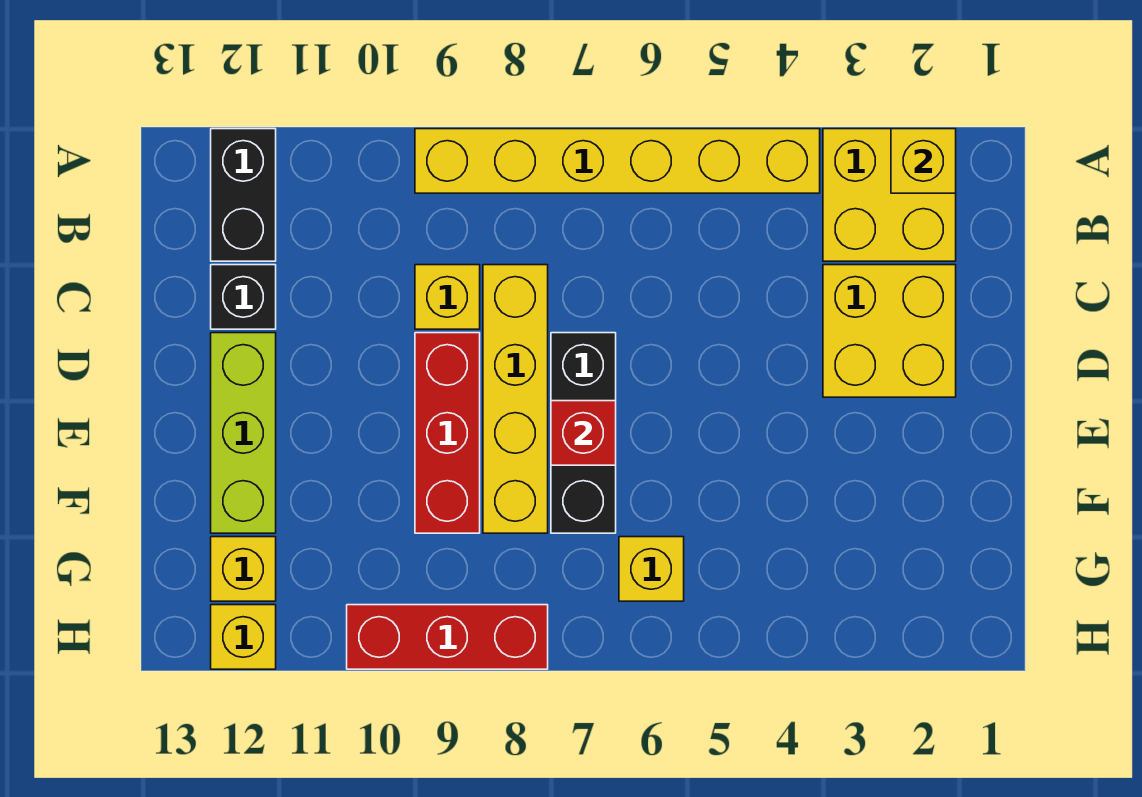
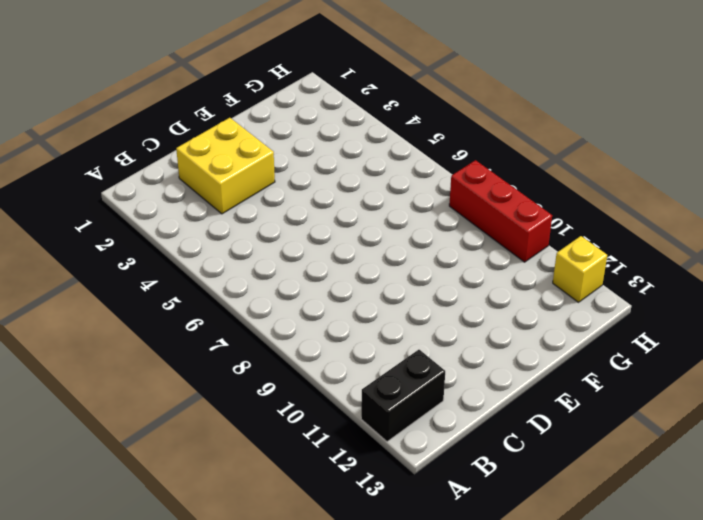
none -> yellow 2x2 brick [823,129,956,261]
none -> yellow 1x6 brick [415,129,820,193]
none -> yellow 1x4 brick [483,265,548,533]

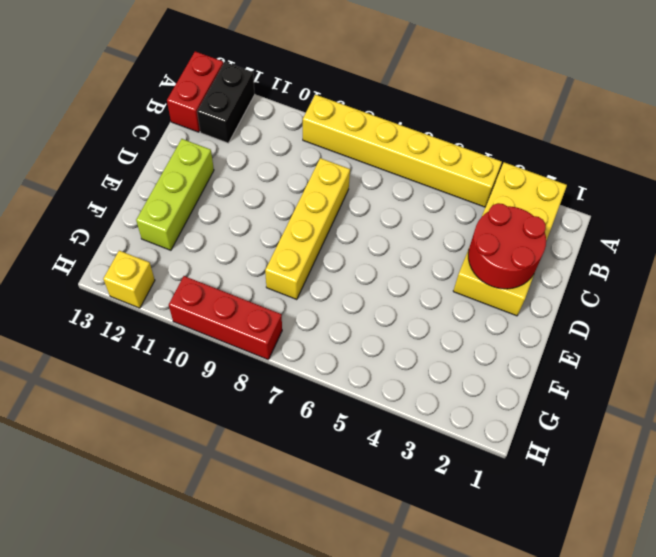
red 1x2 brick [167,51,223,132] -> none
red 2x2 round brick [468,203,546,289] -> none
none -> yellow 1x1 brick [415,265,480,329]
none -> black 1x1 brick [211,265,276,329]
none -> black 1x3 brick [551,333,616,533]

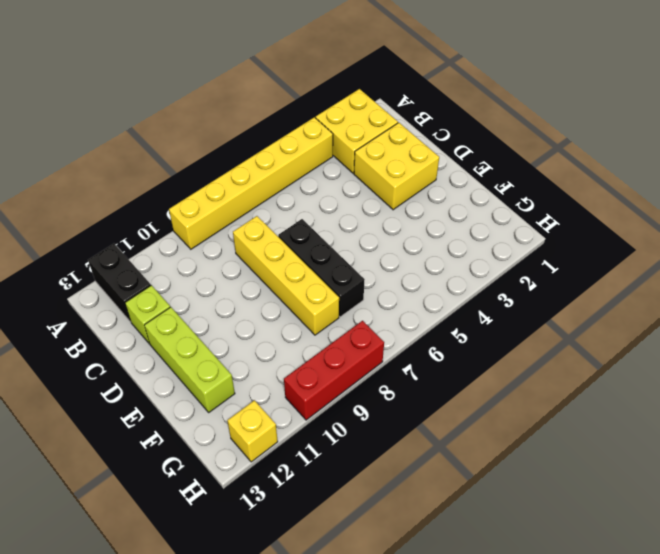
lime 1x1 brick [125,285,170,344] -> black 1x1 brick [211,265,276,329]
none -> yellow 1x1 brick [415,265,480,329]
none -> red 1x3 brick [415,333,480,533]
none -> yellow 1x1 brick [619,537,684,601]

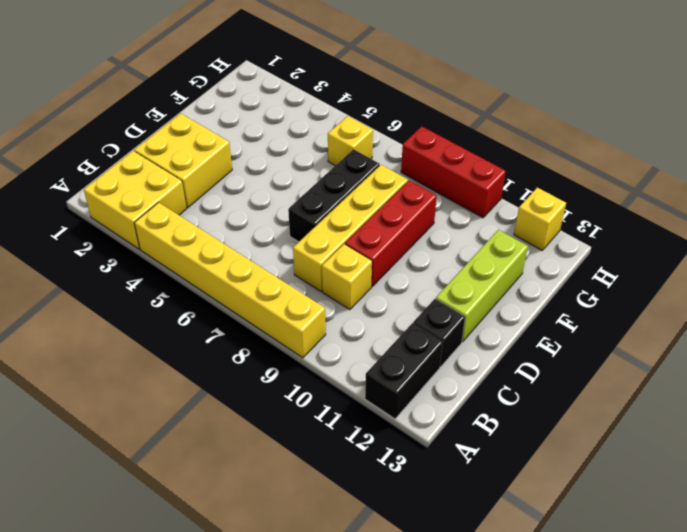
none -> yellow 1x1 brick [211,537,276,601]
none -> yellow 1x1 brick [891,129,956,193]
none -> red 1x1 brick [551,401,616,465]

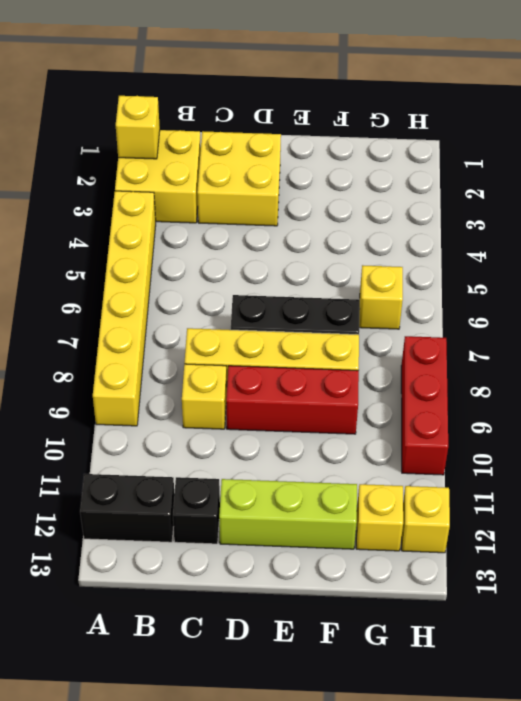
none -> red 1x1 brick [551,401,616,465]

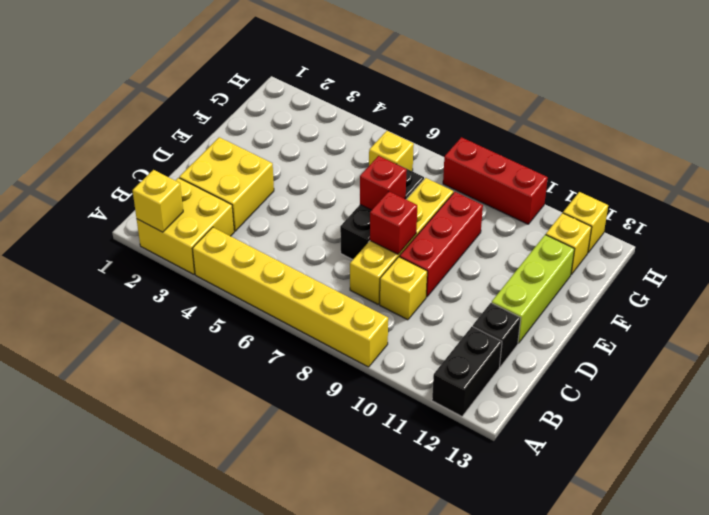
red 1x1 brick [370,191,417,254] -> none

